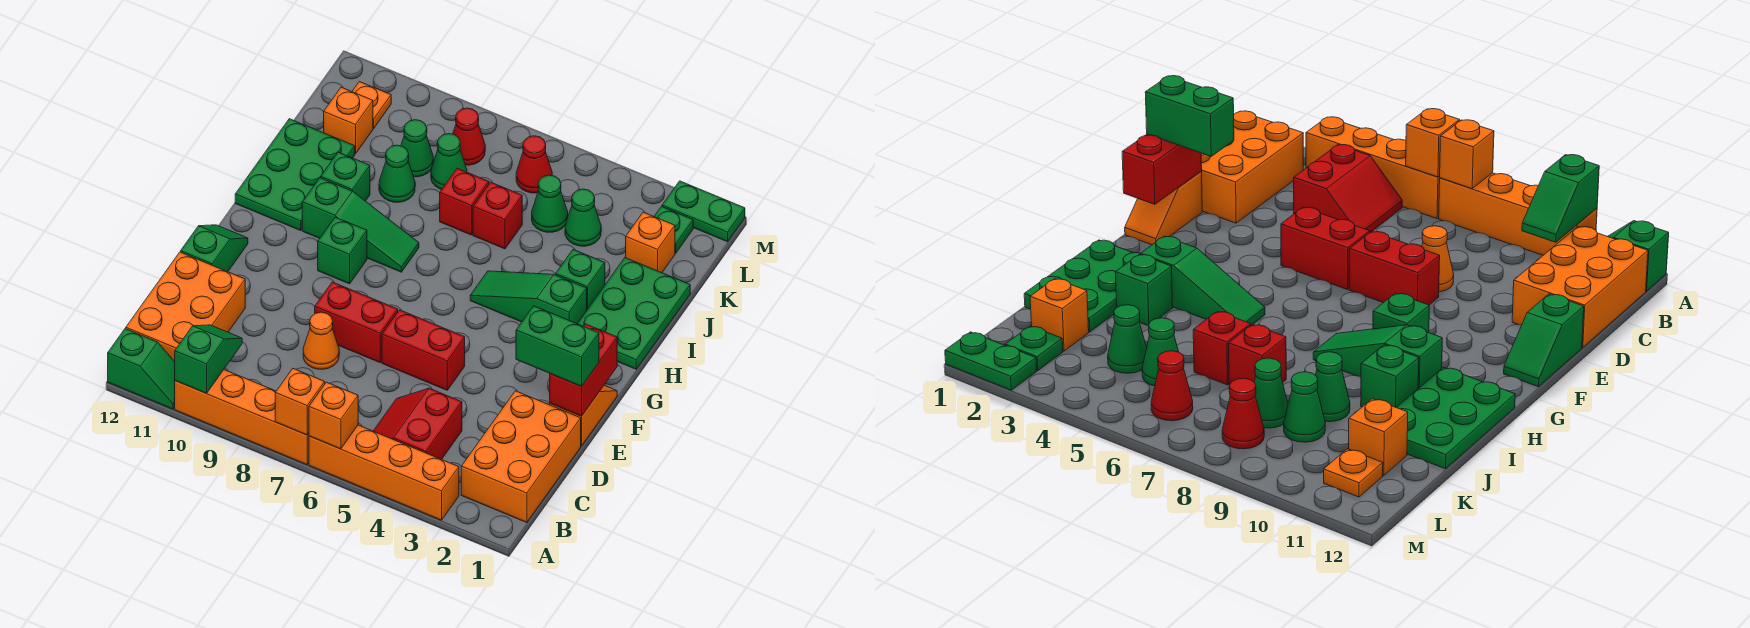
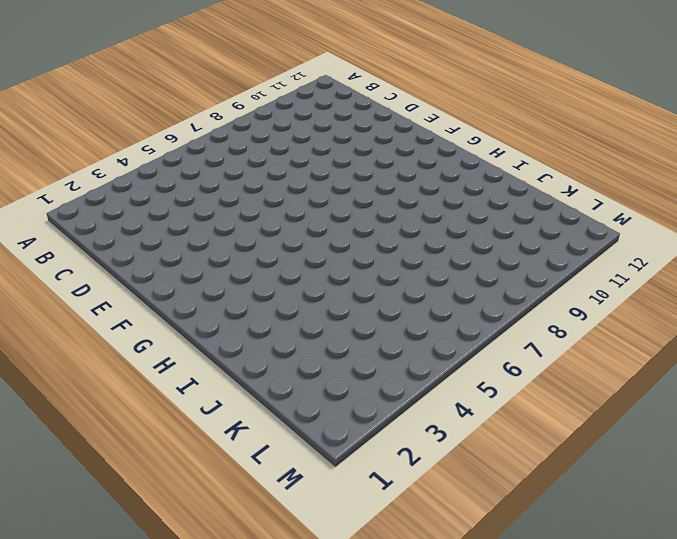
none -> orange 1x4 brick [309,425,459,520]
none -> orange 1x4 brick [175,370,309,465]
none -> green 1x2 slope [108,329,175,409]
none -> orange 2x3 brick [461,391,581,523]

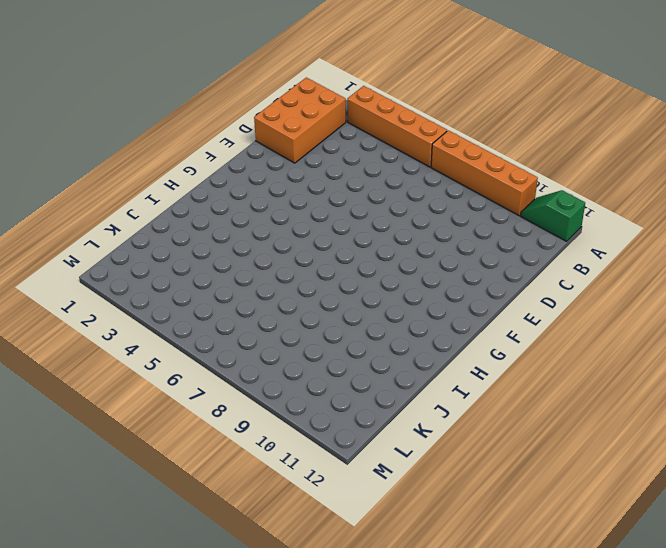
none -> red 2x2 slope [374,388,462,459]
none -> orange 2x3 brick [126,252,245,361]
none -> orange 1x1 cone [303,312,339,369]
none -> orange 1x2 slope [550,386,617,446]

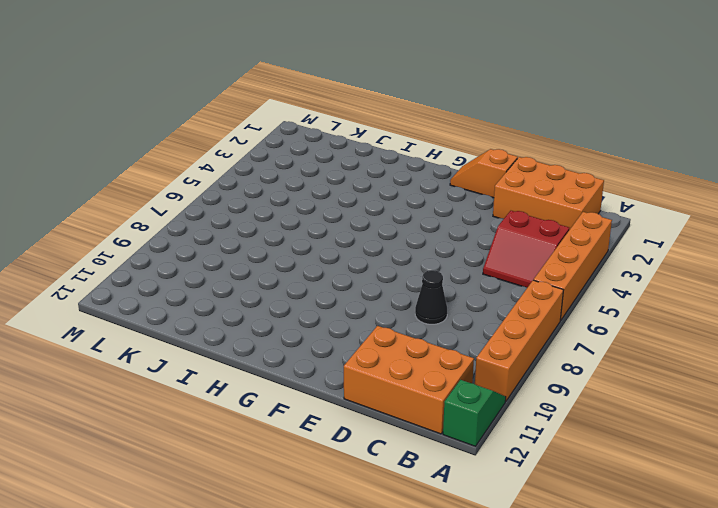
black 1x1 cone [415,270,447,324] -> orange 1x1 cone [303,312,339,369]
none -> red 1x2 brick [382,310,465,390]
none -> red 1x2 brick [315,282,398,362]
none -> green 1x2 slope [181,225,248,272]
none -> green 1x1 brick [318,217,367,284]

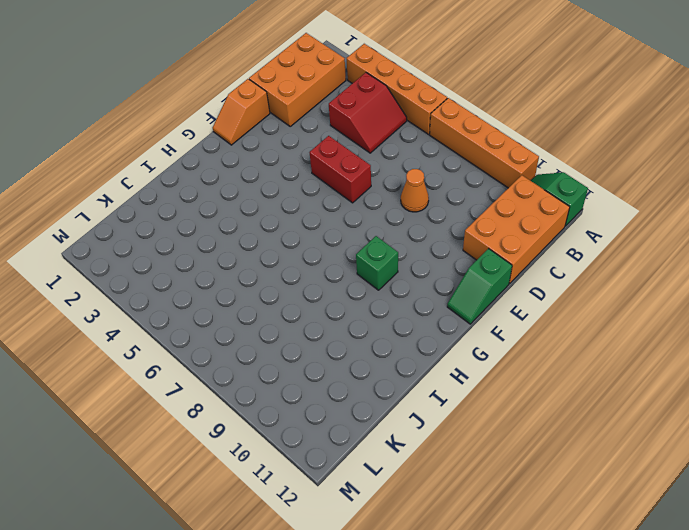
none -> red 1x2 brick [315,282,398,362]
none -> green 2x3 plate [578,258,690,369]
none -> green 1x3 slope [470,271,587,324]
none -> green 1x3 slope [302,178,419,272]

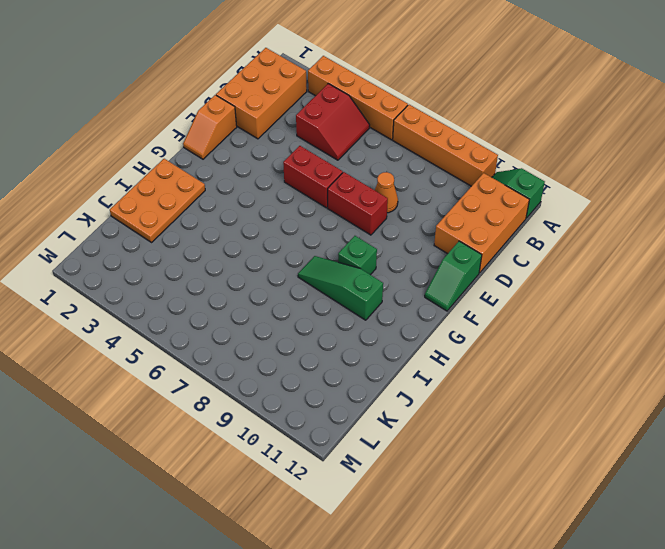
orange 2x3 plate [110,159,205,242] -> green 2x3 plate [578,258,690,369]
none -> green 1x3 slope [470,271,587,324]
none -> green 2x3 plate [235,119,355,230]
none -> green 1x1 brick [556,249,605,310]
none -> green 1x1 brick [321,152,370,201]

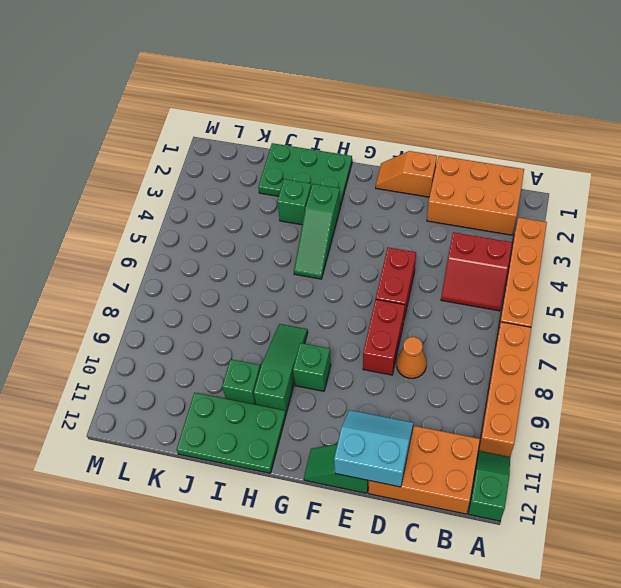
cyan 2x2 slope [334,410,413,487] -> none
none -> red 1x1 brick [473,182,522,249]
none -> red 1x1 brick [440,168,489,235]
none -> green 1x1 cone [379,145,415,202]
none -> orange 1x1 brick [626,212,675,273]

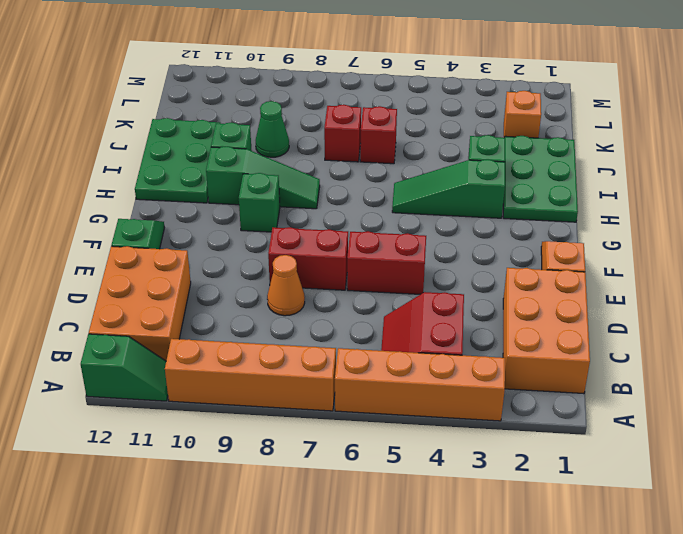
none -> green 1x1 cone [565,189,601,246]
none -> green 1x1 cone [532,175,568,232]
none -> green 1x1 cone [431,134,467,190]
none -> green 1x1 cone [401,120,433,177]

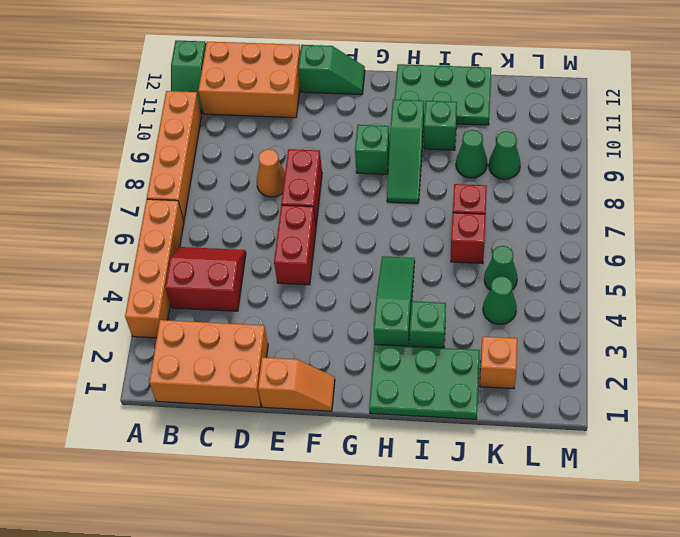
none -> green 1x1 cone [431,134,467,190]
none -> orange 1x1 brick [324,87,373,154]
none -> green 1x1 plate [654,207,693,253]
none -> red 1x1 cone [516,136,552,193]

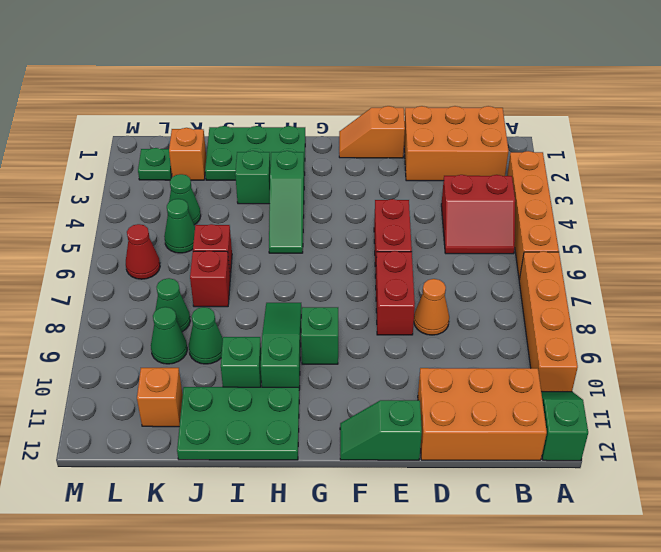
none -> red 1x1 cone [453,108,485,165]
none -> orange 1x1 plate [352,82,391,128]
none -> green 1x2 plate [662,181,745,242]
none -> orange 1x1 brick [309,382,358,449]

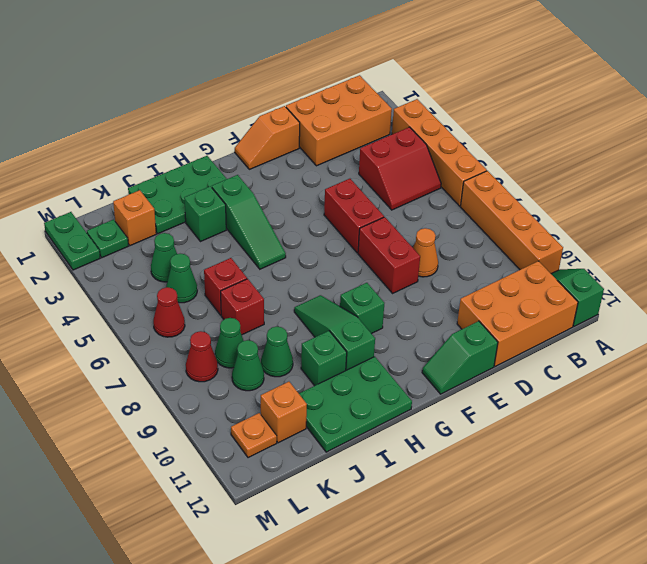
none -> orange 1x1 brick [309,382,358,449]
none -> orange 1x1 brick [275,369,325,435]
none -> green 1x2 slope [175,325,242,393]
none -> red 1x2 brick [550,324,617,416]

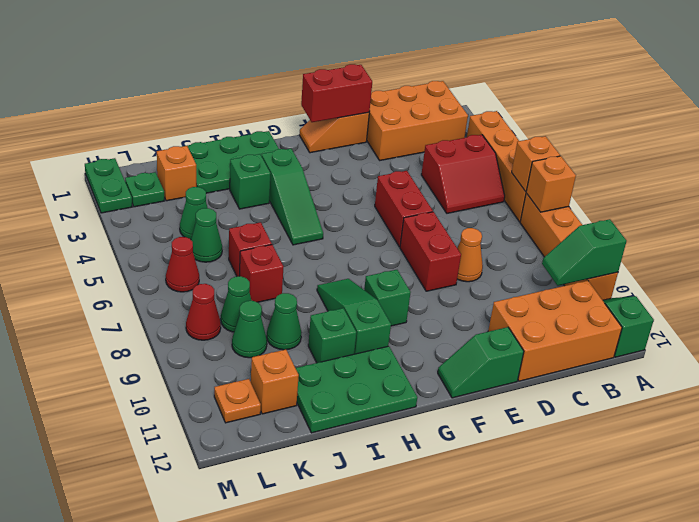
none -> green 1x2 brick [516,306,599,387]

